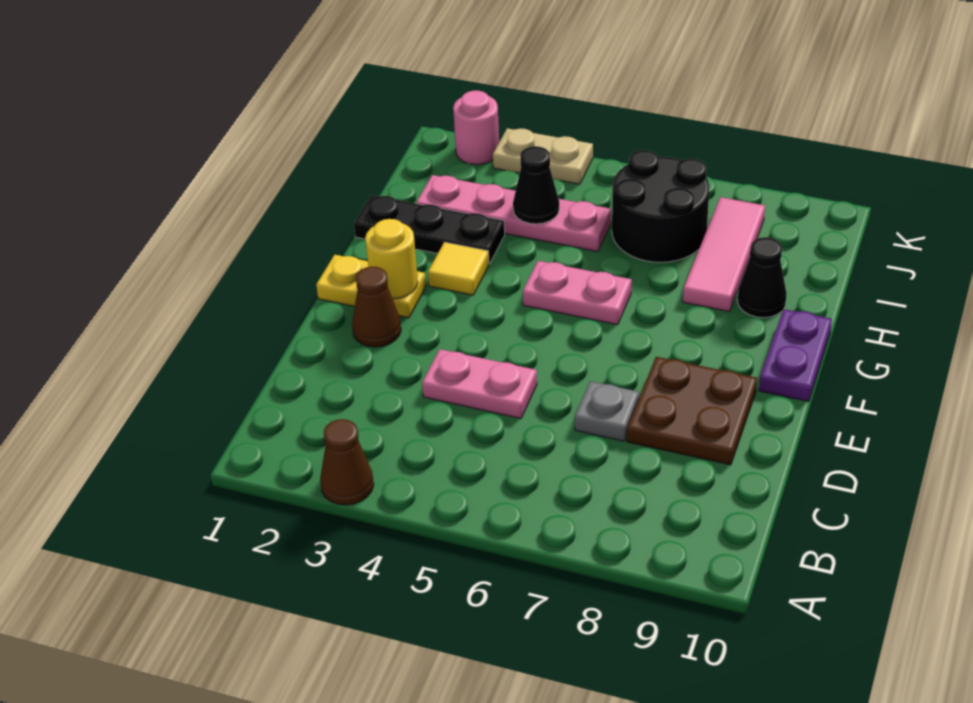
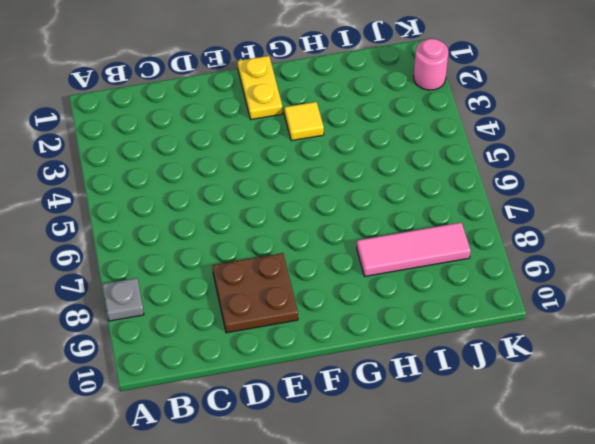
grey 1x1 plate [102,278,144,321] -> grey 1x1 plate moved to [575,381,639,441]
none -> brown 1x1 cone [320,419,374,505]
none -> pink 1x2 plate [422,349,537,419]
none -> brown 1x1 cone [352,267,401,347]

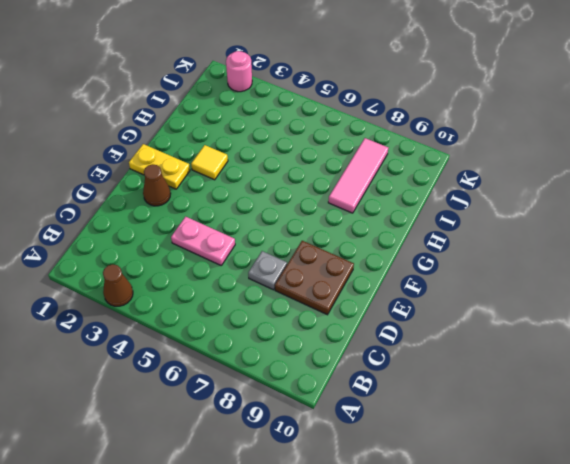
none -> purple 1x2 plate [759,309,832,402]
none -> pink 1x2 plate [523,261,632,325]
none -> black 1x3 plate [354,195,505,264]

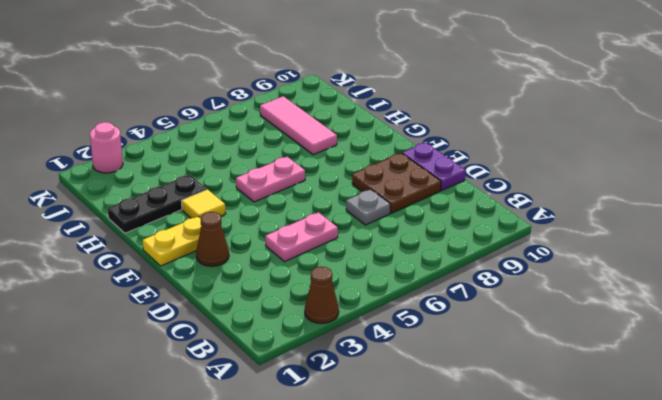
purple 1x2 plate [402,143,466,190] -> purple 1x2 plate moved to [759,309,832,402]
none -> black 1x1 cone [737,237,787,318]
none -> pink 1x4 plate [416,175,611,252]
none -> black 2x2 round brick [612,150,709,262]

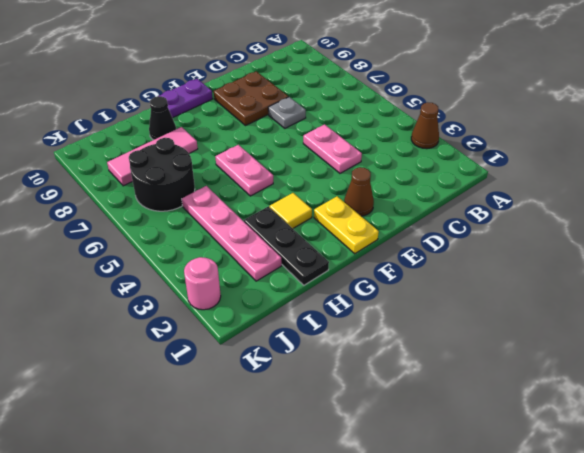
none -> tan 1x2 plate [493,128,593,184]
none -> yellow 1x1 round brick [365,219,418,299]
none -> black 1x1 cone [513,146,559,224]

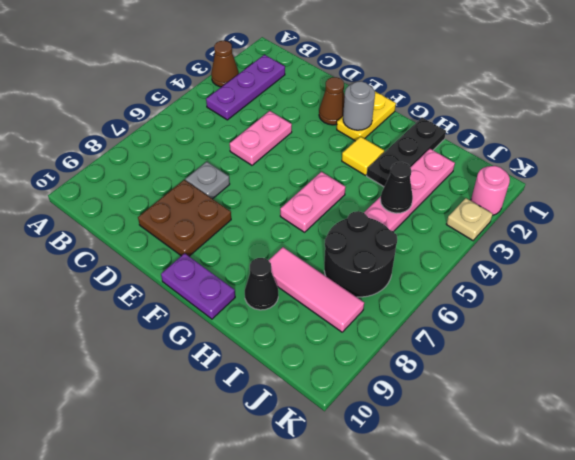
purple 1x3 plate [206,55,285,120] -> none
grey 1x1 round brick [343,81,375,130] -> yellow 1x1 round brick [365,219,418,299]
tan 1x1 plate [446,198,493,241] -> tan 1x2 plate [493,128,593,184]

